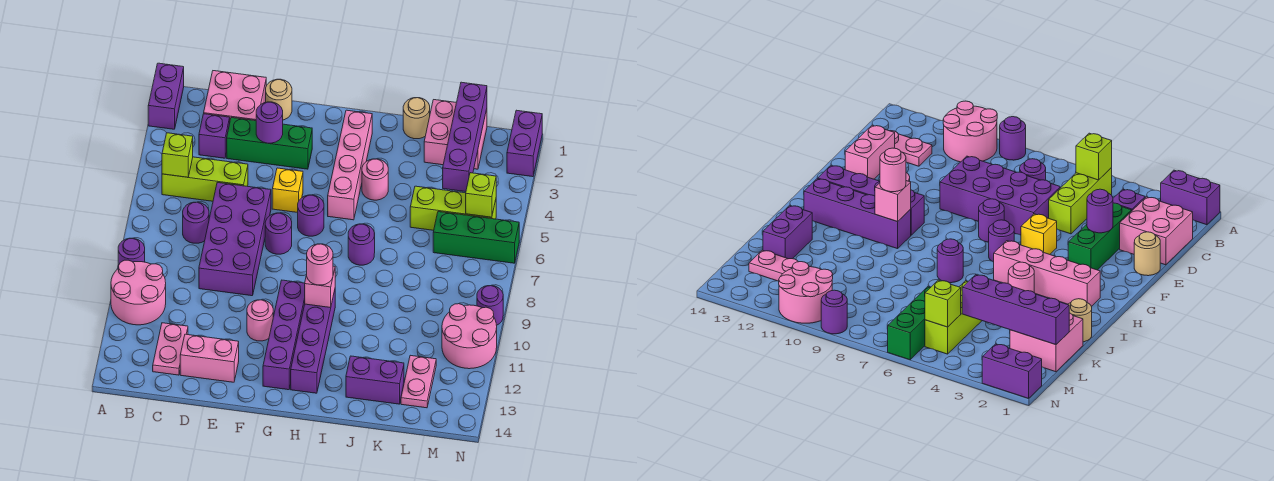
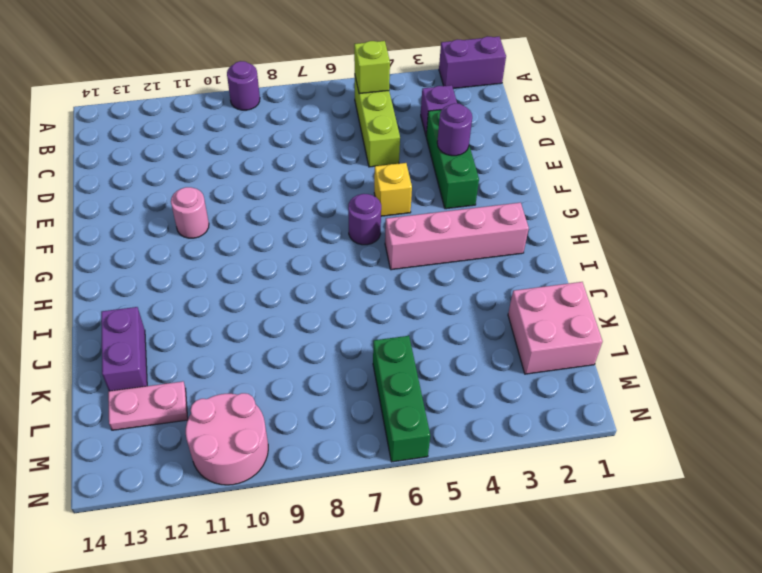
none -> pink 2x2 round brick [111,260,166,325]
none -> pink 2x2 brick [204,71,266,121]
none -> purple 1x1 round brick [183,202,209,243]
none -> pink 1x2 plate [153,323,188,375]

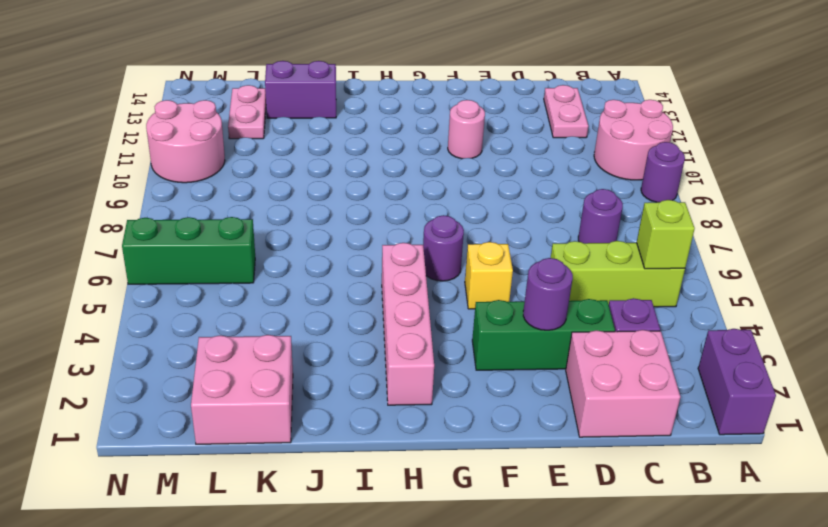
none -> purple 2x4 brick [199,183,271,296]
none -> pink 1x2 brick [180,334,239,382]
none -> tan 1x1 round brick [266,79,292,120]
none -> purple 1x1 round brick [265,213,292,254]

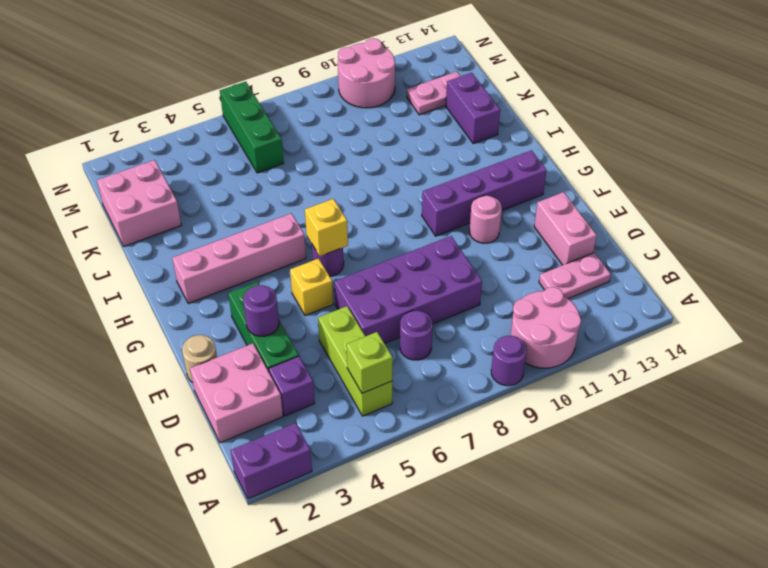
yellow 1x1 brick [305,199,348,256] -> none
none -> purple 1x1 round brick [265,213,292,254]
none -> purple 1x4 brick [291,290,335,393]
none -> pink 1x1 round brick [362,159,388,200]
none -> purple 1x1 round brick [348,224,375,265]

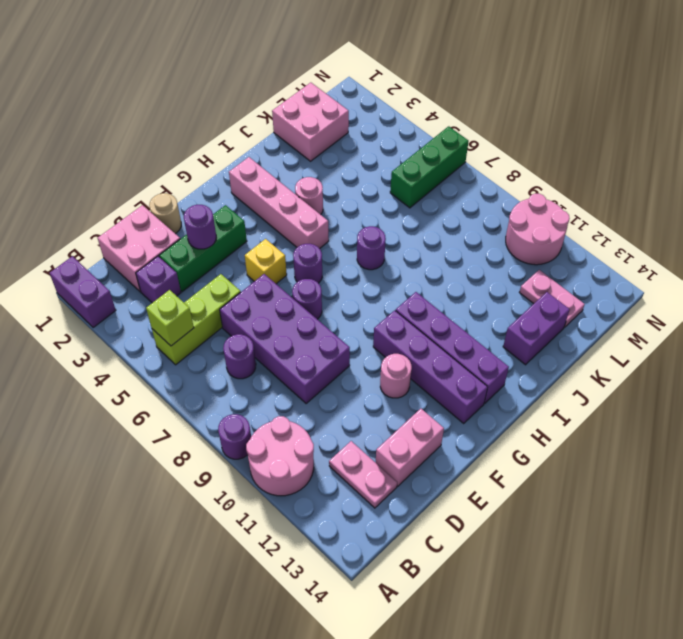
none -> tan 1x1 round brick [403,98,430,139]
none -> lime 1x3 brick [410,186,496,230]
none -> purple 1x2 brick [507,110,542,177]
none -> purple 1x1 round brick [477,286,503,325]

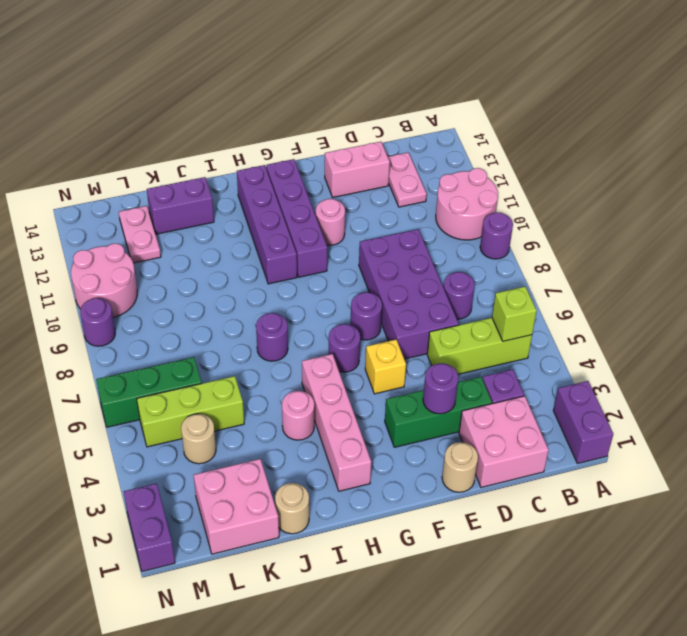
tan 1x1 round brick [181,414,216,464] -> none
none -> pink 1x1 brick [305,266,335,308]
none -> purple 1x4 brick [443,82,487,192]
none -> lime 1x1 brick [466,173,496,217]
none -> pink 1x1 round brick [306,244,333,285]

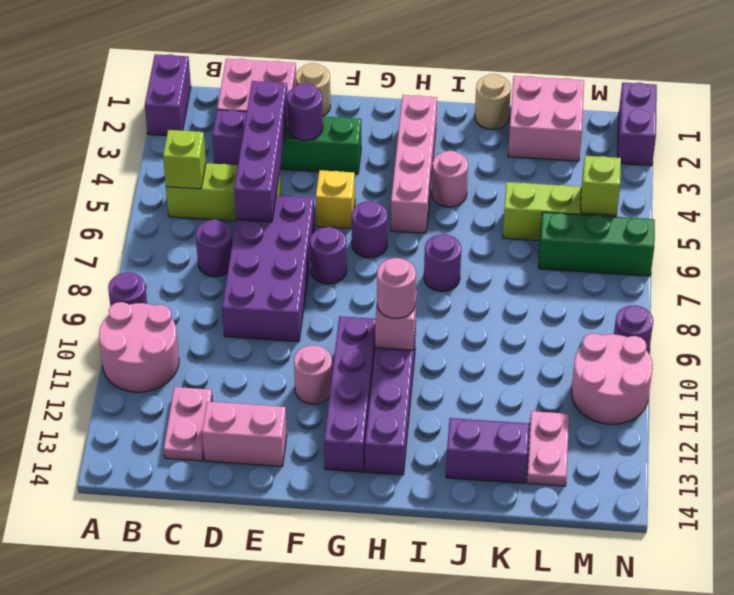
purple 1x4 brick [234,81,288,222] -> purple 1x4 brick moved to [443,82,487,192]

